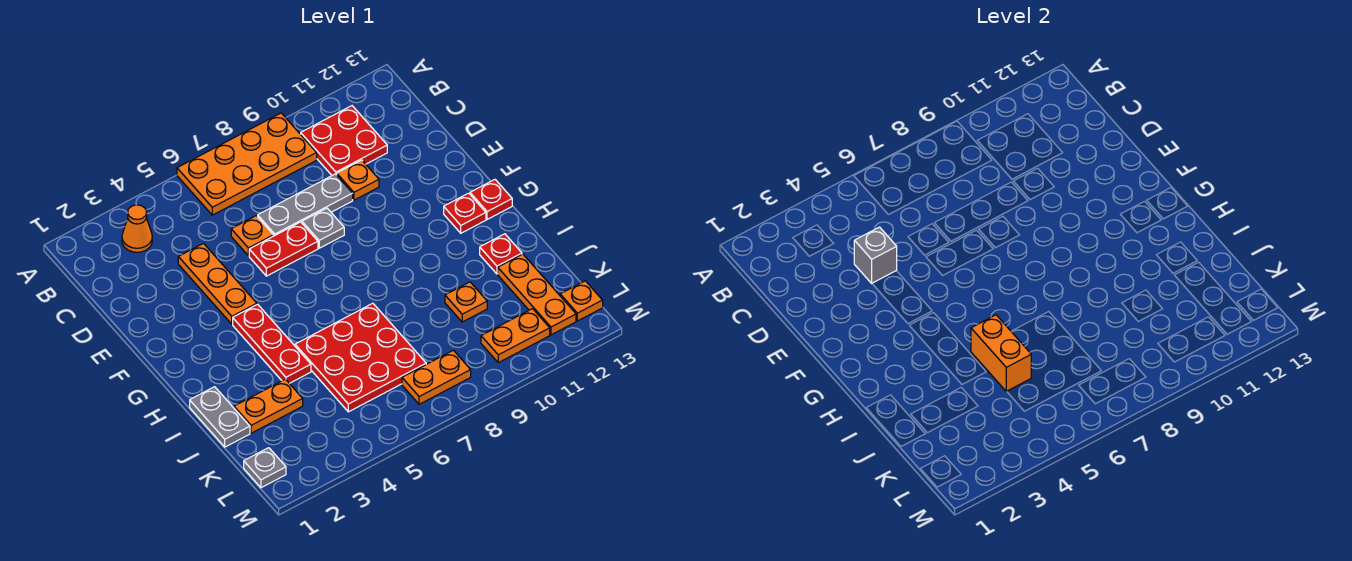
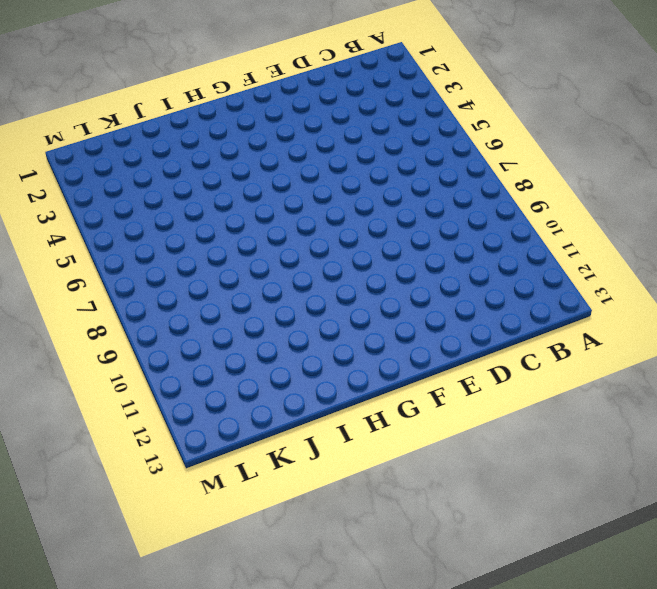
none -> orange 2x4 plate [177,113,317,215]
none -> orange 1x1 cone [122,205,152,252]
none -> red 2x2 plate [301,106,387,175]

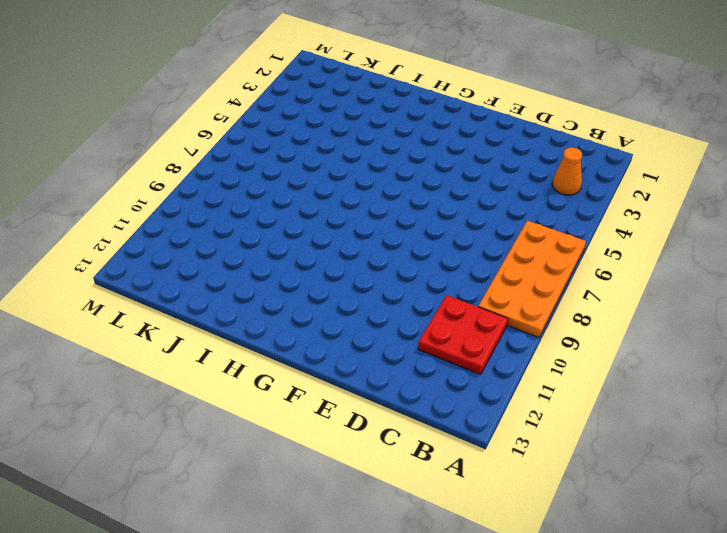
none -> orange 1x3 plate [178,244,257,324]
none -> orange 1x1 plate [231,216,273,256]
none -> grey 1x3 plate [258,174,353,236]

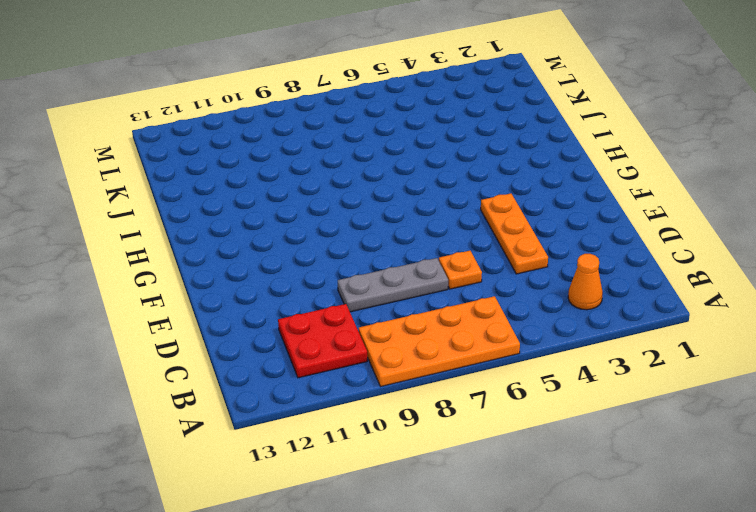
none -> orange 1x1 plate [337,160,379,200]
none -> red 1x2 plate [249,222,318,276]
none -> grey 1x1 plate [302,208,344,248]

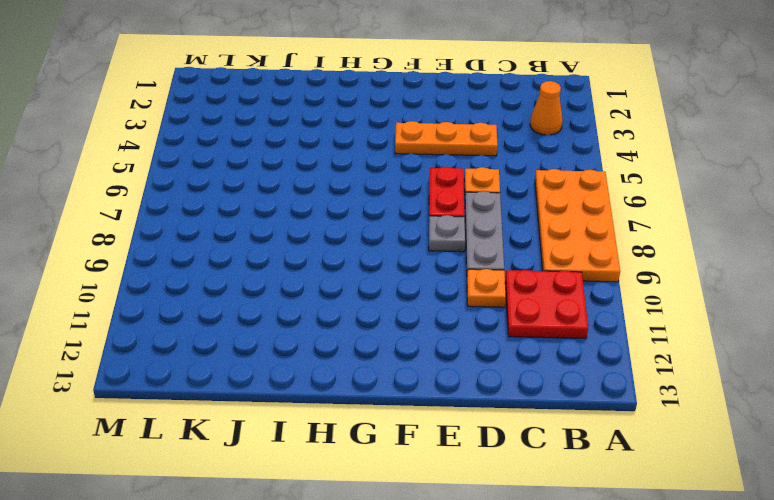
none -> red 1x3 plate [233,304,311,383]
none -> red 1x1 plate [444,193,486,233]
none -> red 1x1 plate [470,179,512,219]

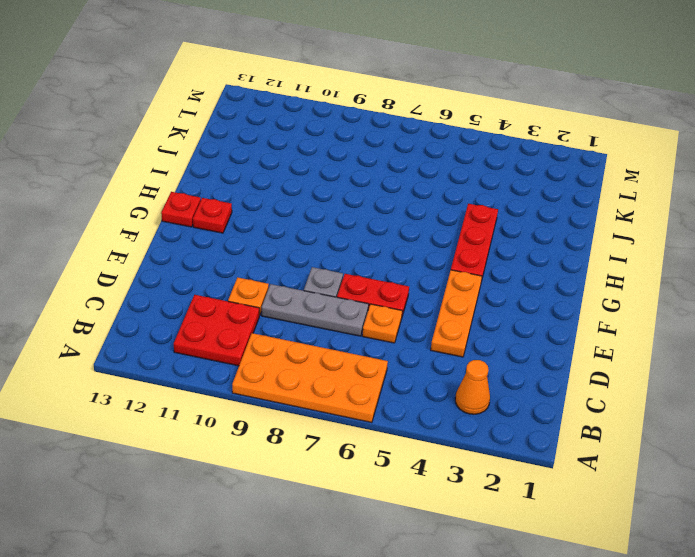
none -> grey 1x2 plate [190,387,250,447]
none -> red 3x3 plate [295,303,426,412]
none -> red 1x1 plate [480,234,522,274]

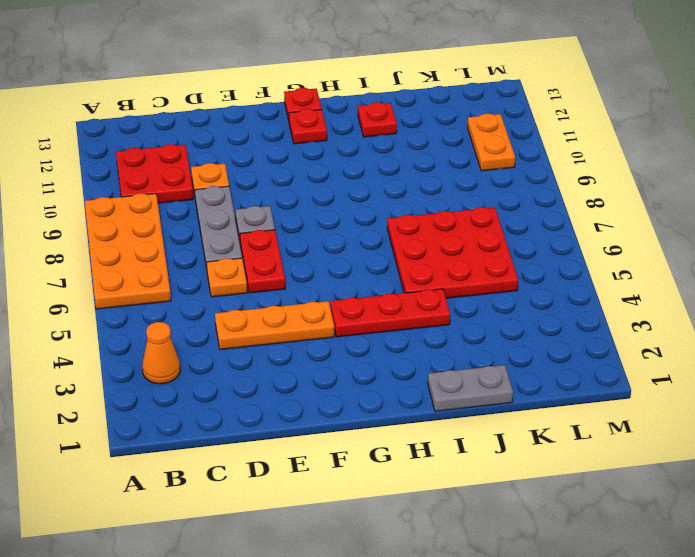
none -> orange 1x2 plate [234,379,303,433]
none -> orange 1x1 plate [445,282,487,322]
none -> orange 1x3 plate [498,254,576,335]

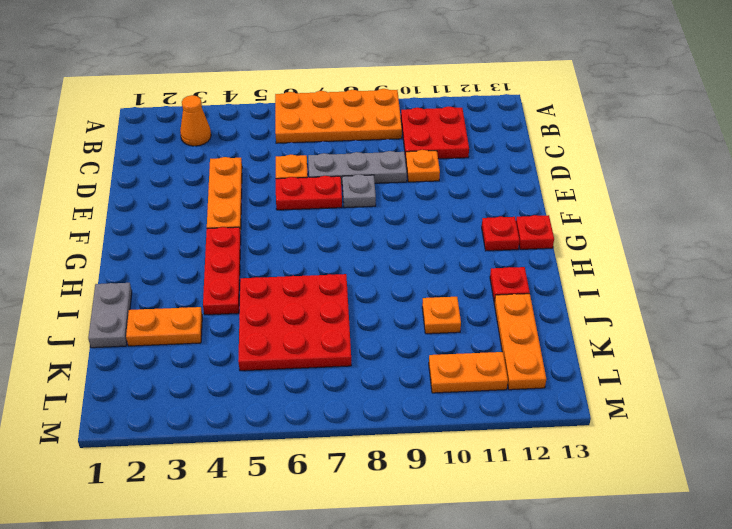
none -> grey 1x1 plate [244,448,286,488]
none -> orange 1x2 plate [402,350,471,404]
none -> orange 1x1 plate [560,281,603,321]

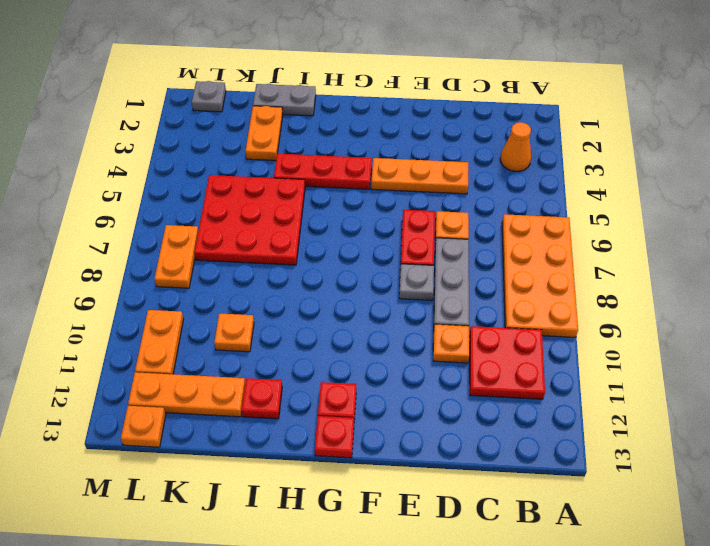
none -> grey 1x1 brick [854,227,897,283]
none -> orange 1x2 brick [971,315,1031,392]

